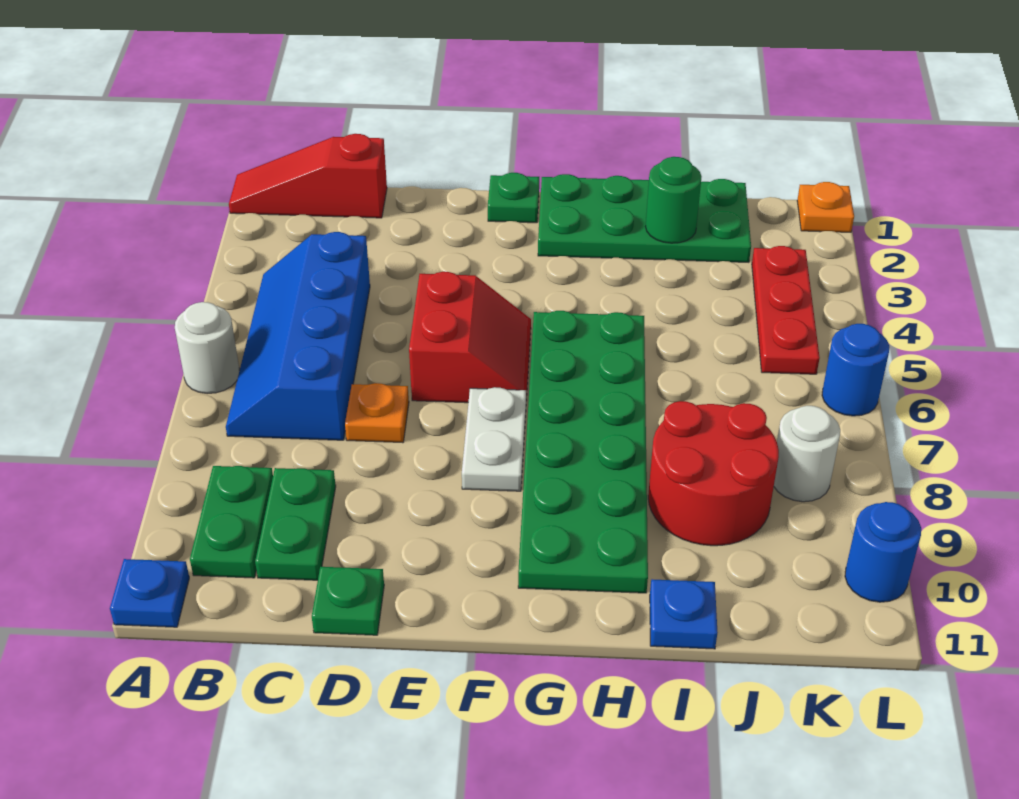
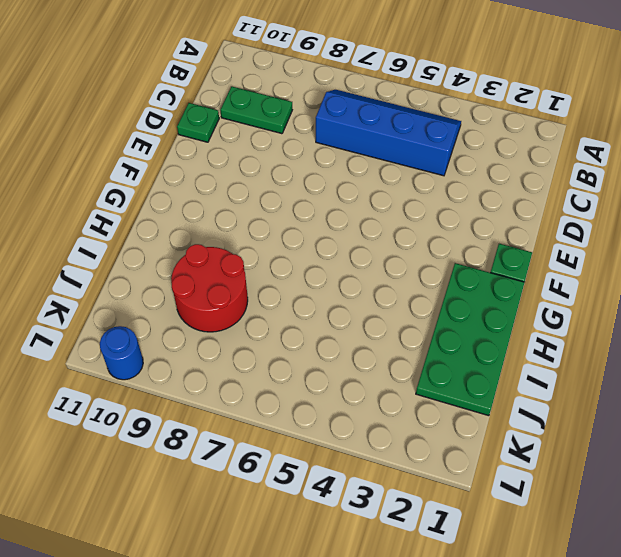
none -> red 1x3 slope [229,134,387,218]
none -> white 1x1 round brick [175,302,239,394]
none -> blue 1x1 plate [110,559,189,627]

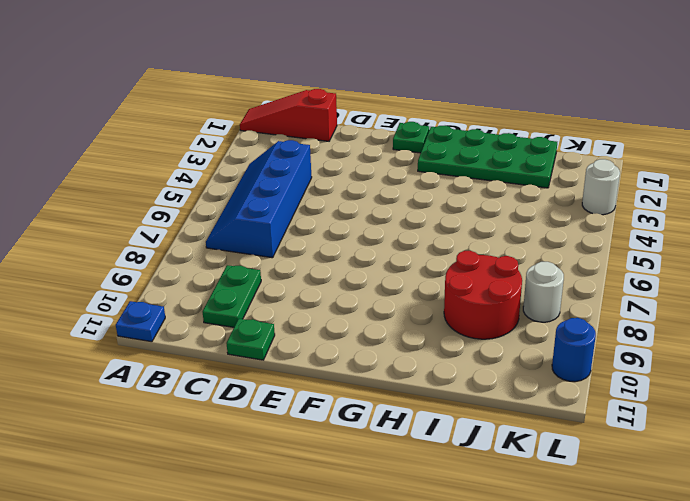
white 1x1 round brick [582,159,620,215] -> white 1x1 round brick moved to [175,302,239,394]
none -> green 1x2 plate [190,466,273,578]
none -> orange 1x1 plate [345,383,409,443]
none -> red 2x2 slope [409,272,531,403]

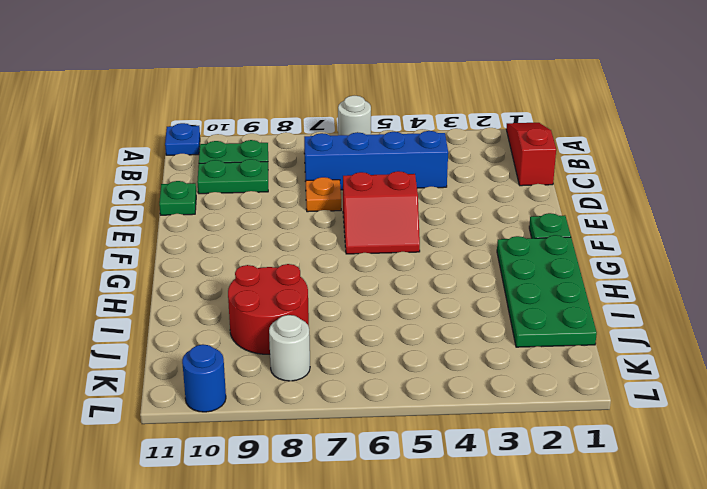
none -> white 1x2 plate [462,387,526,491]
none -> green 2x6 plate [518,311,648,593]
none -> blue 1x1 plate [650,579,718,649]

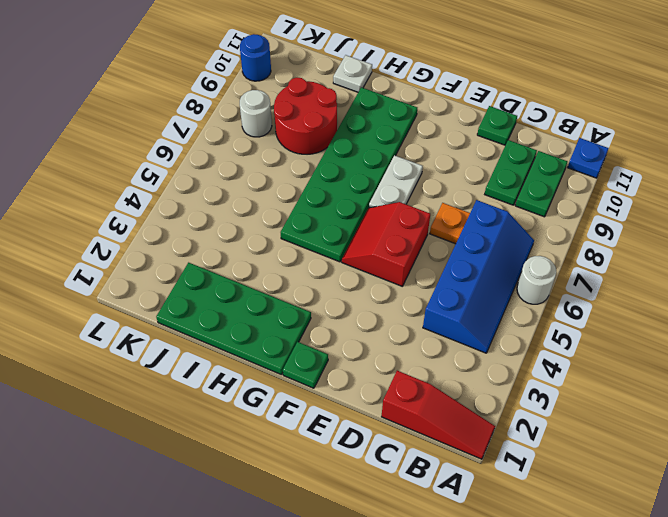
white 1x1 plate [333,55,372,92] -> blue 1x1 plate [650,579,718,649]
none -> red 1x3 plate [752,246,820,374]
none -> orange 1x1 plate [797,182,854,232]
none -> blue 1x1 round brick [822,324,889,416]

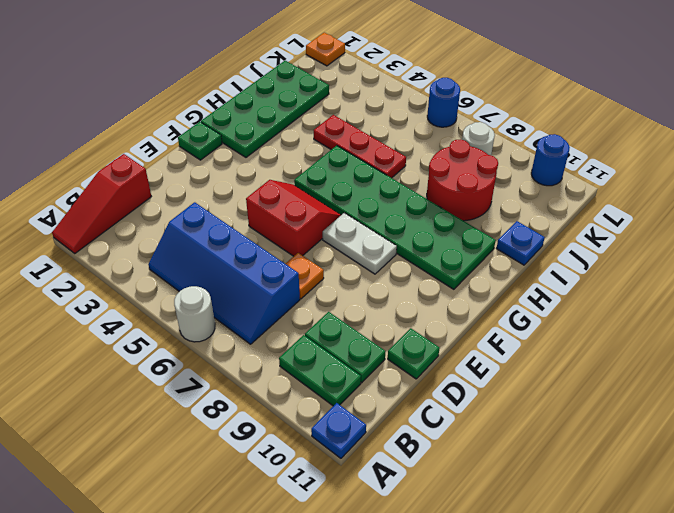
red 1x3 plate [313,115,406,178] -> red 1x3 plate moved to [752,246,820,374]
none -> green 1x1 round brick [646,157,702,243]

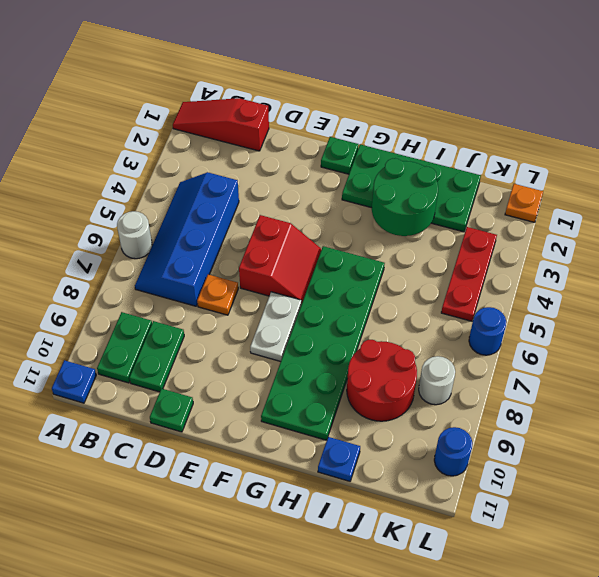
green 2x2 round brick [372,158,438,236] -> green 1x1 round brick [646,157,702,243]

